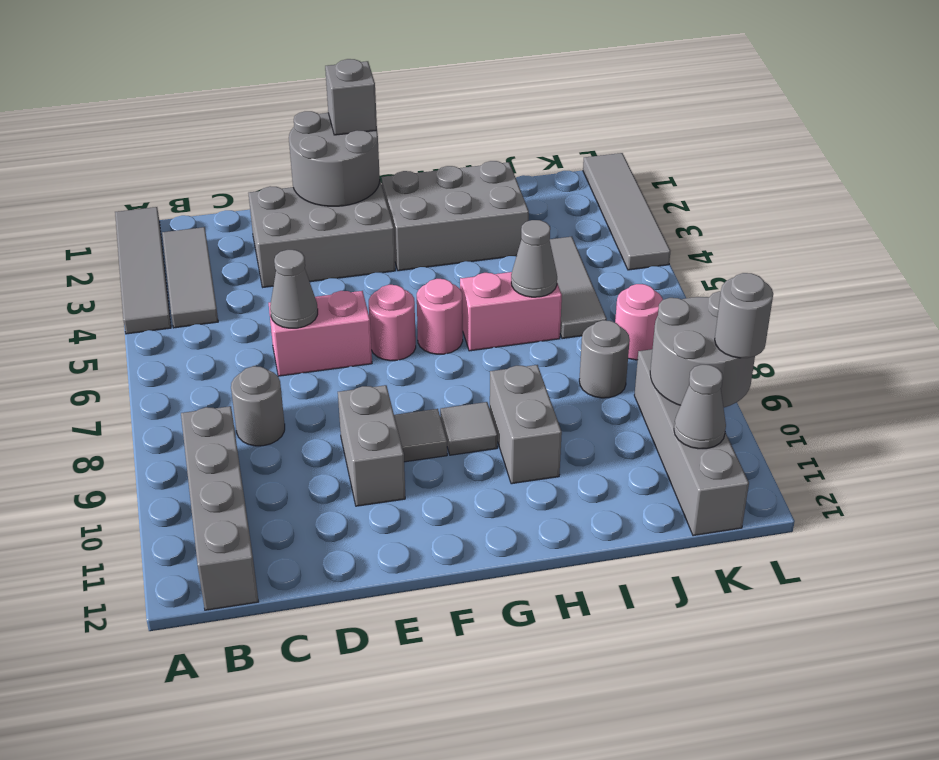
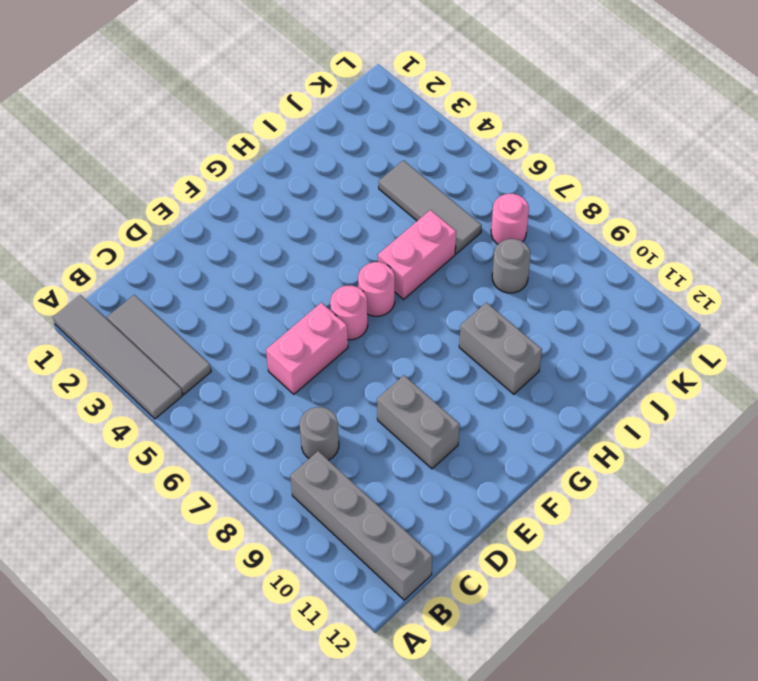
none -> grey 2x3 brick [248,181,395,287]
none -> grey 1x1 tile [394,409,447,462]
none -> grey 2x3 brick [381,161,529,271]

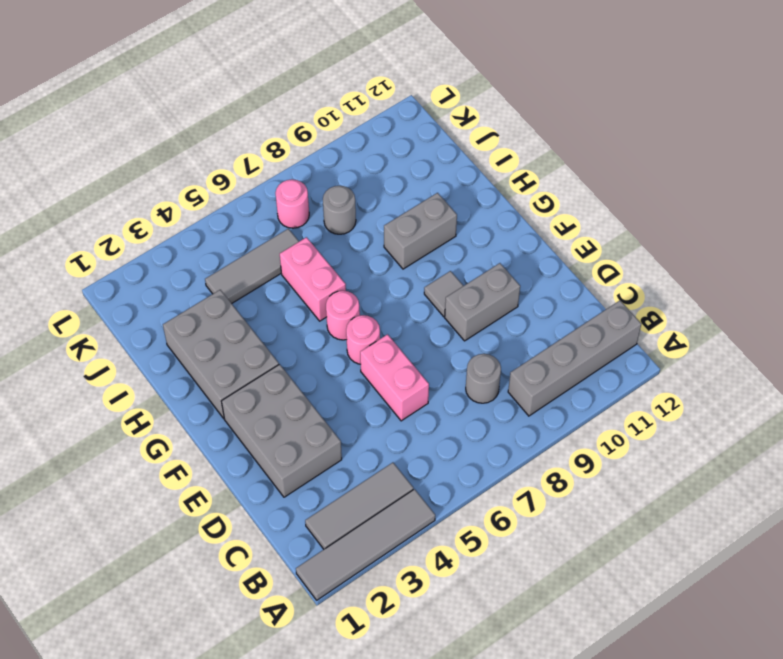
none -> grey 1x1 tile [440,402,498,455]
none -> grey 1x4 brick [634,349,749,536]
none -> grey 1x4 tile [583,153,670,270]

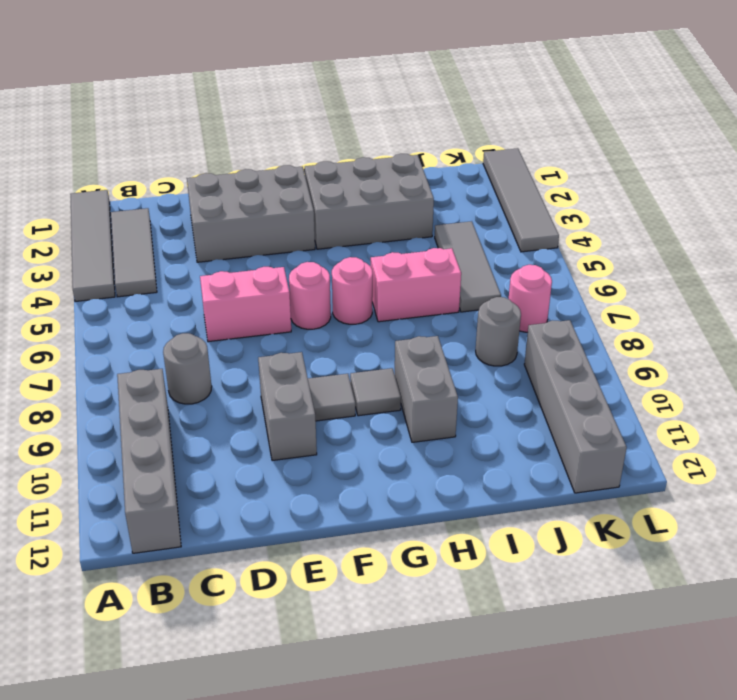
none -> grey 1x1 cone [270,250,318,328]
none -> grey 2x2 round brick [289,111,380,206]
none -> grey 1x1 cone [511,220,557,297]

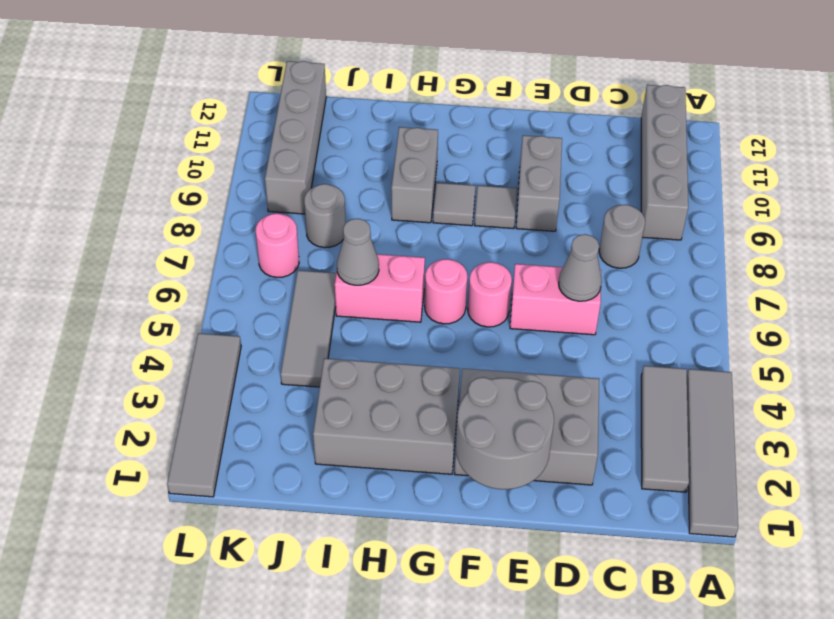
none -> grey 2x2 round brick [650,291,755,408]
none -> grey 1x1 cone [674,365,726,449]
none -> grey 1x1 brick [325,59,377,135]

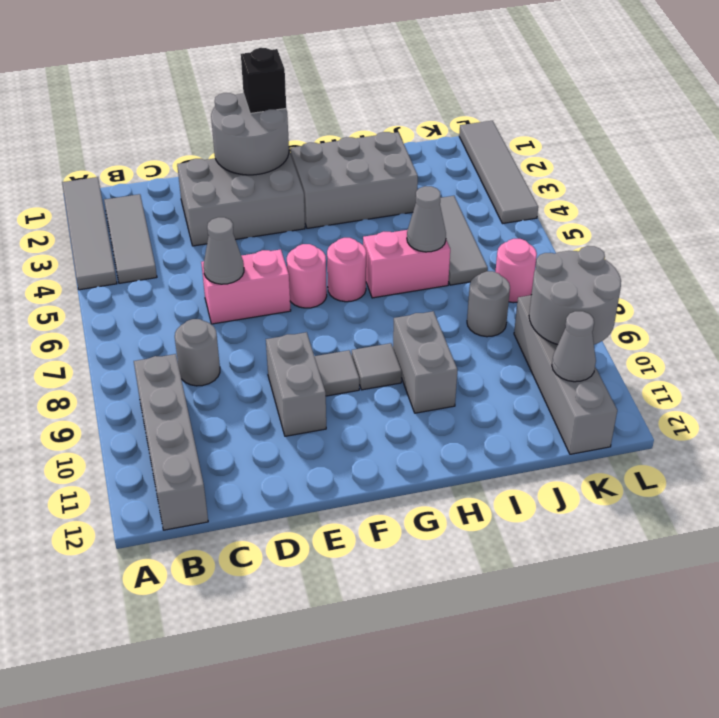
black 1x1 brick [241,48,286,113] -> grey 1x1 brick [325,59,377,135]
none -> grey 1x1 round brick [715,273,773,358]

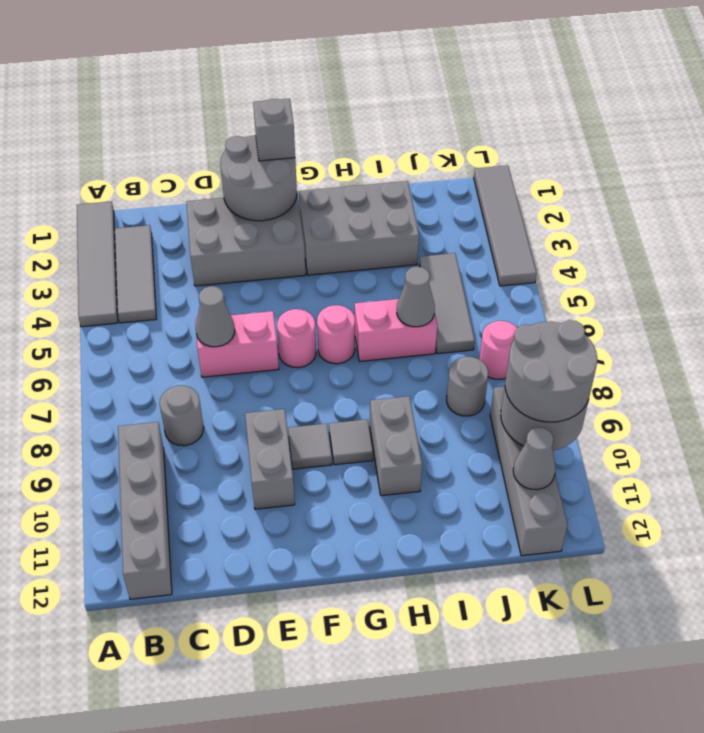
grey 2x2 round brick [505,320,597,422] -> grey 1x1 round brick [715,273,773,358]

